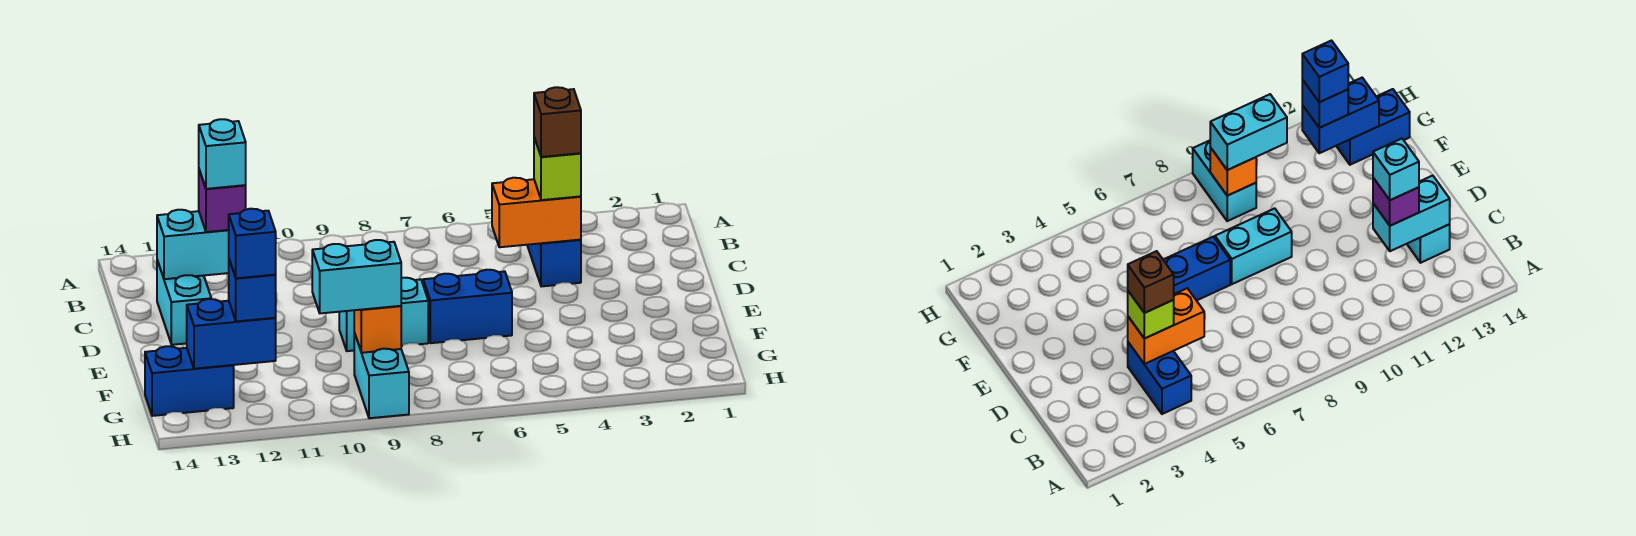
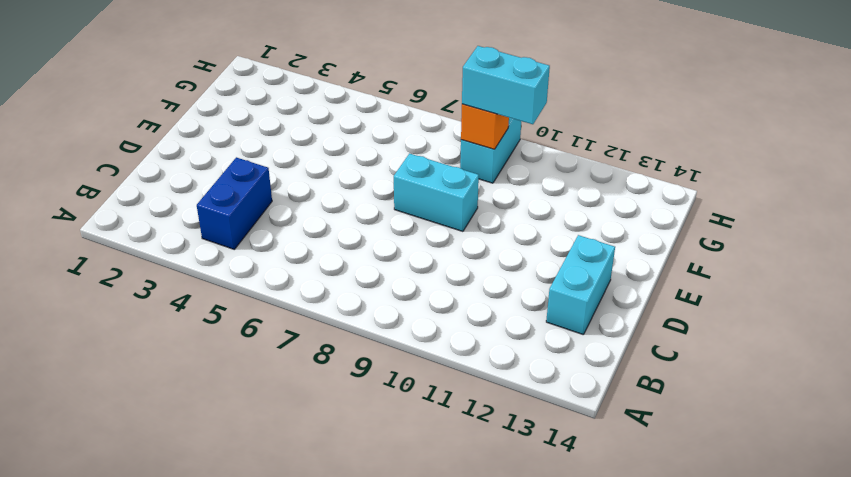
none -> blue 1x2 brick [423,270,512,343]
none -> blue 1x2 brick [145,346,234,416]
none -> orange 1x2 brick [492,178,581,247]

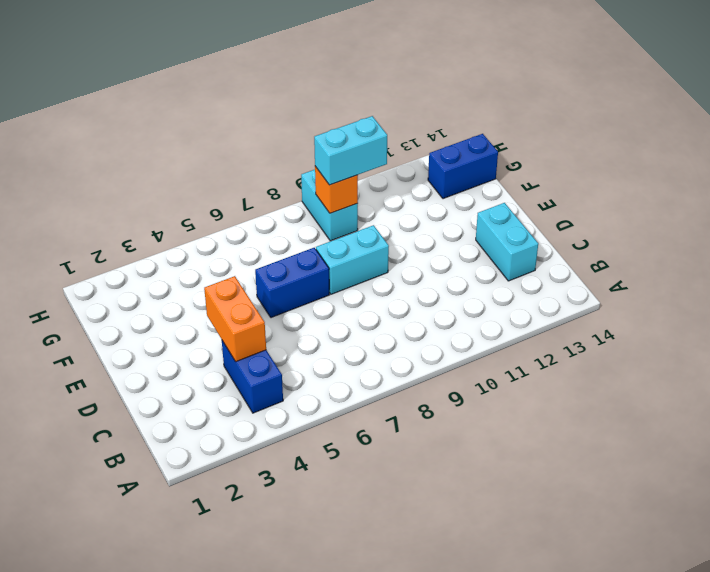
orange 1x2 brick [204,276,266,362] -> orange 1x2 brick turned to [492,178,581,247]
none -> cyan 1x2 brick [157,210,229,279]
none -> blue 1x2 brick [187,299,276,369]
none -> lime 1x1 brick [534,138,581,200]

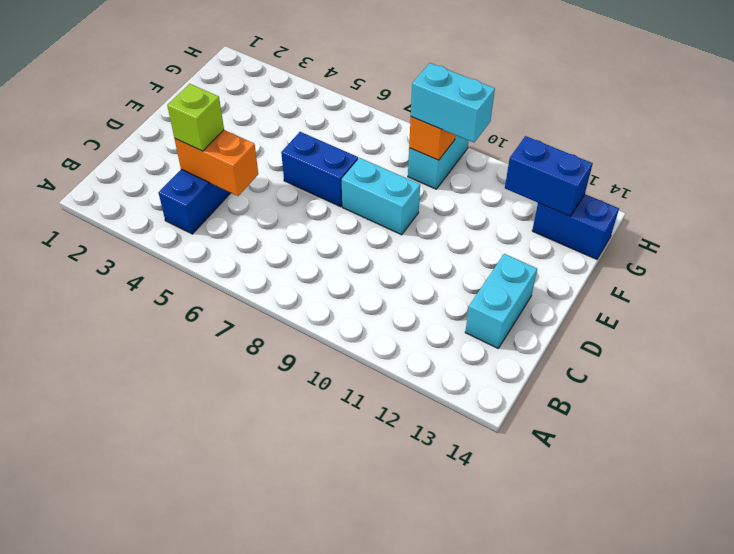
none -> cyan 1x2 brick [157,210,229,279]
none -> purple 1x1 brick [199,170,246,232]
none -> blue 1x1 brick [229,260,276,321]

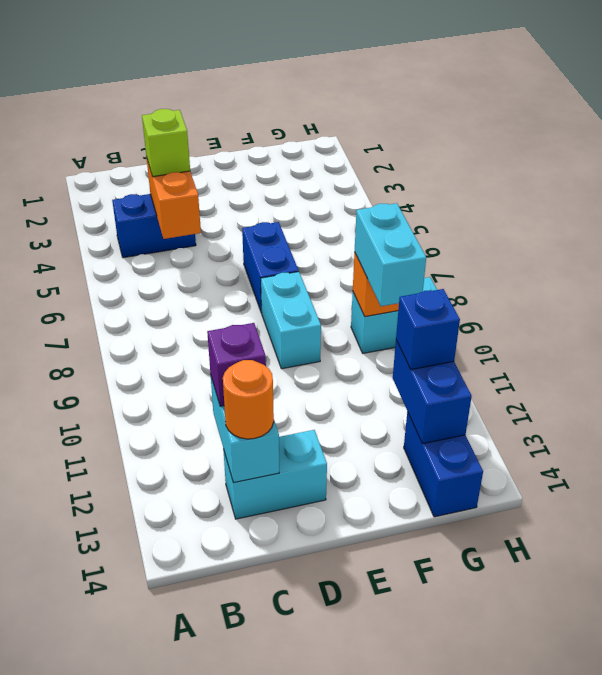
orange 1x1 round brick [223,360,274,439] -> none
none -> brown 1x1 brick [534,87,581,157]
none -> cyan 1x1 brick [199,119,246,189]
none -> blue 1x1 brick [229,209,276,278]

